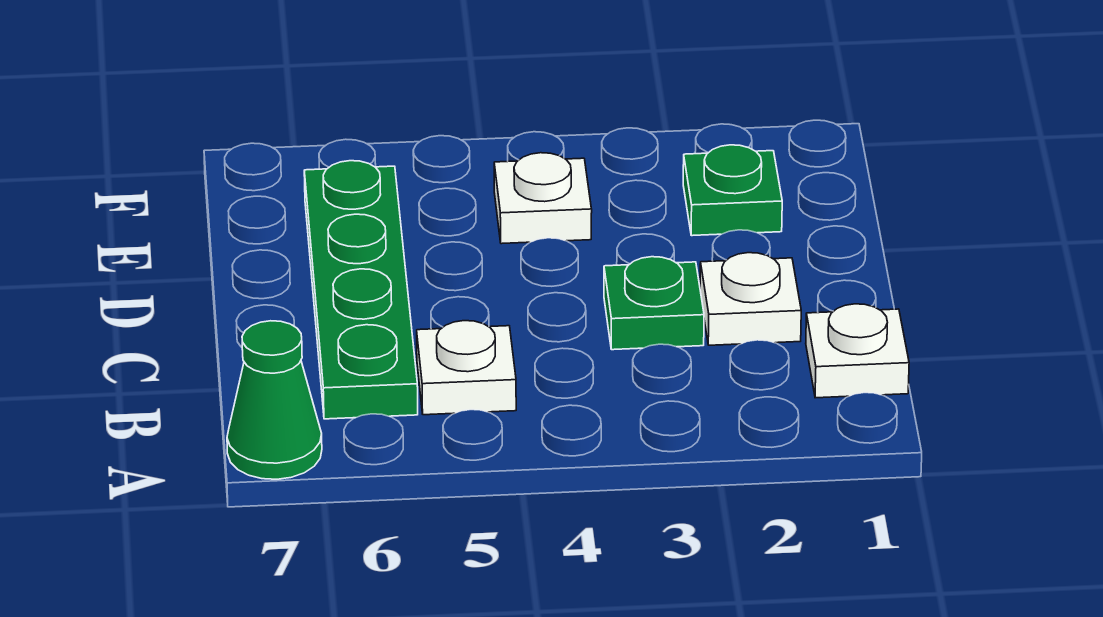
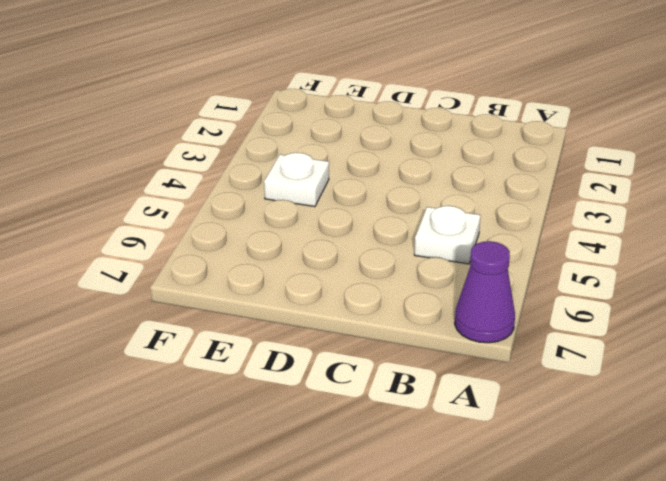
purple 1x1 cone [455,241,515,343] -> green 1x1 cone [227,321,322,479]
none -> white 1x1 plate [806,304,909,398]
none -> green 1x4 plate [304,161,418,419]

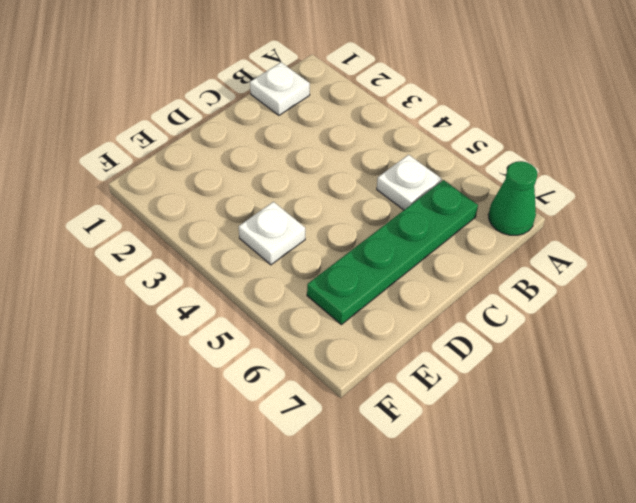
none -> white 1x1 plate [700,253,801,345]
none -> green 1x1 plate [604,257,704,350]

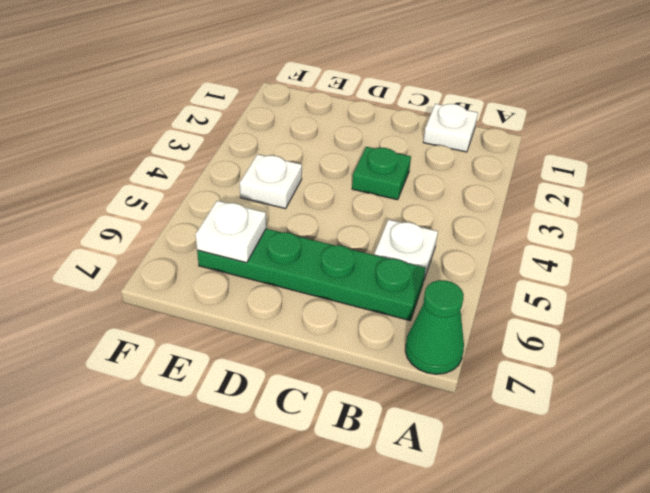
white 1x1 plate [195,201,266,263] -> white 1x1 plate moved to [700,253,801,345]
none -> green 1x1 plate [683,145,782,236]

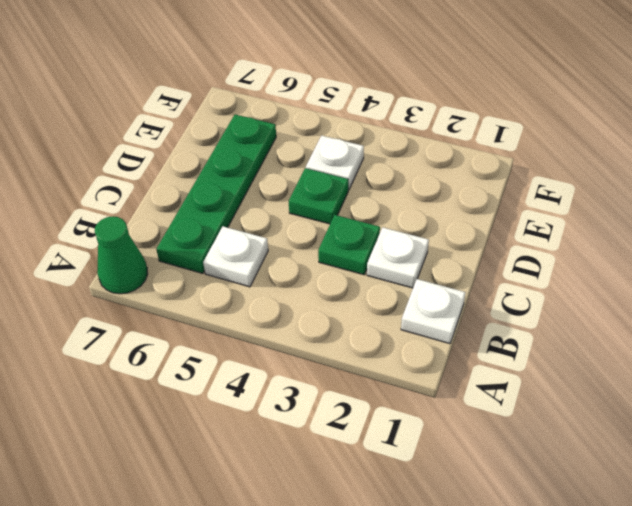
green 1x1 plate [289,168,348,224] -> green 1x1 plate moved to [683,145,782,236]

